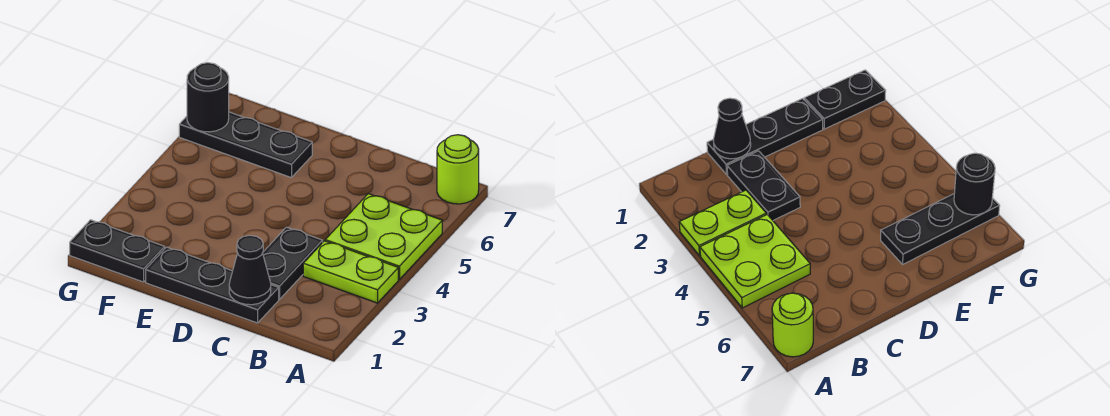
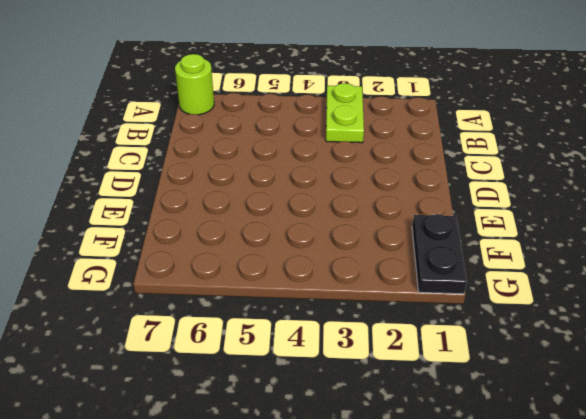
none -> lime 2x2 plate [325,194,442,279]
none -> black 1x3 plate [146,247,279,323]

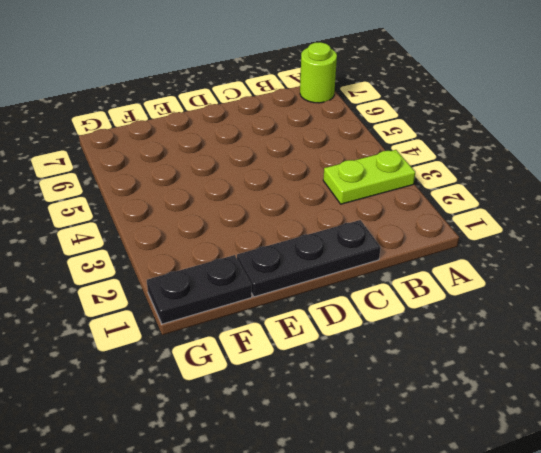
none -> lime 2x2 plate [325,194,442,279]
none -> black 1x2 plate [263,227,323,299]

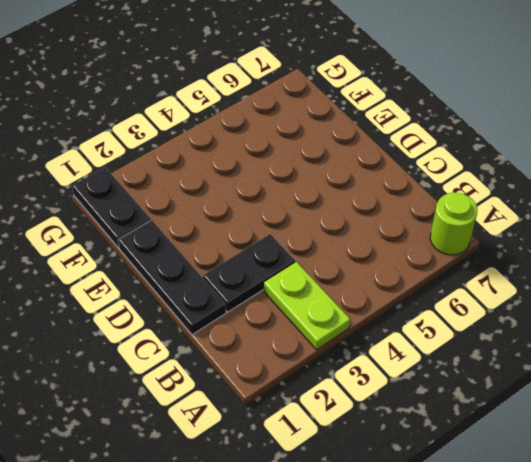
none -> lime 2x2 plate [325,194,442,279]
none -> black 1x3 plate [179,112,312,178]

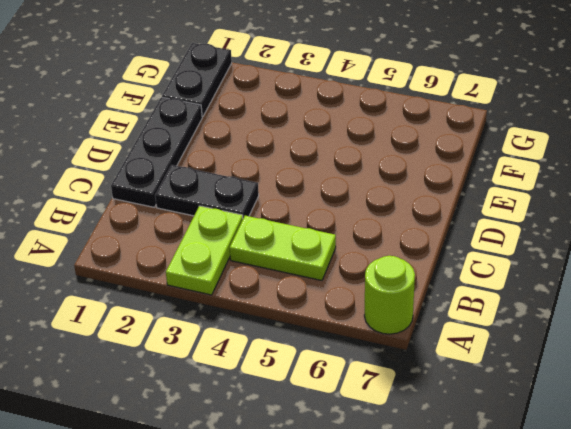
lime 1x2 plate [230,216,336,281] -> lime 2x2 plate [325,194,442,279]
none -> black 1x3 plate [179,112,312,178]
none -> black 1x1 cone [229,235,271,305]

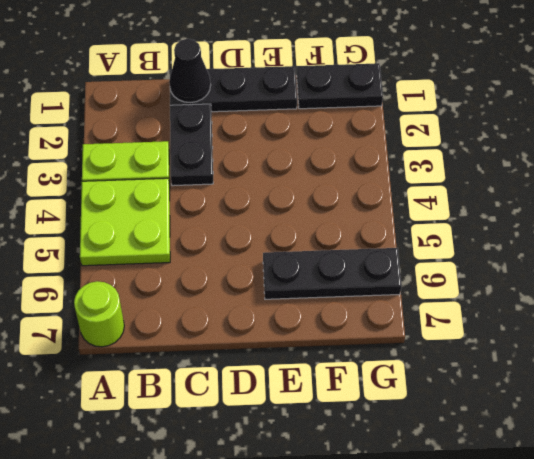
none -> black 1x1 round brick [187,63,229,132]

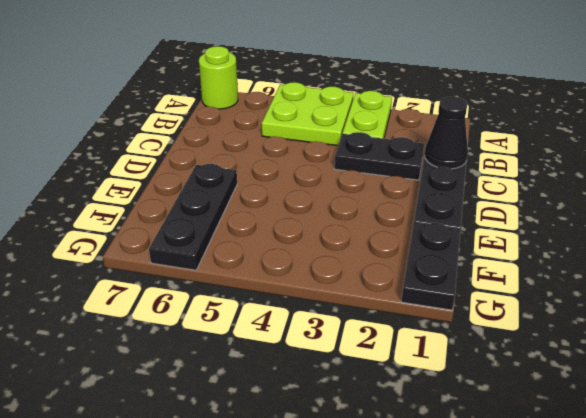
none -> black 1x1 round brick [187,63,229,132]

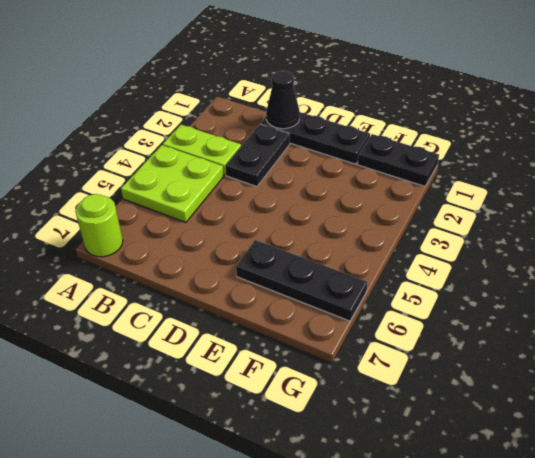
none -> black 1x1 round brick [187,63,229,132]

